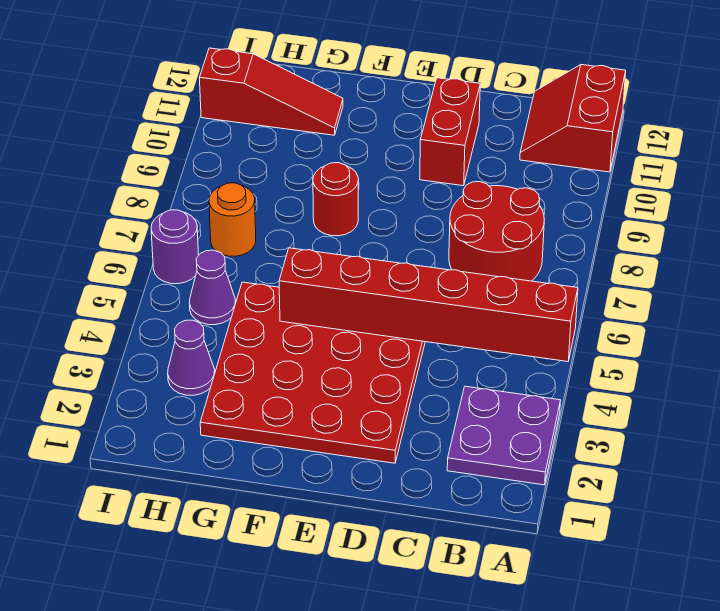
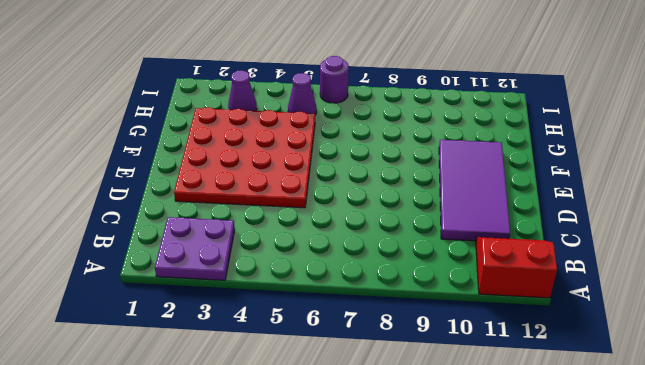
purple 2x4 tile [439,140,510,241] -> red 1x2 brick [420,78,480,186]
none -> red 2x2 round brick [449,182,544,281]
none -> red 1x1 round brick [313,163,358,236]
none -> red 1x3 slope [199,48,343,135]

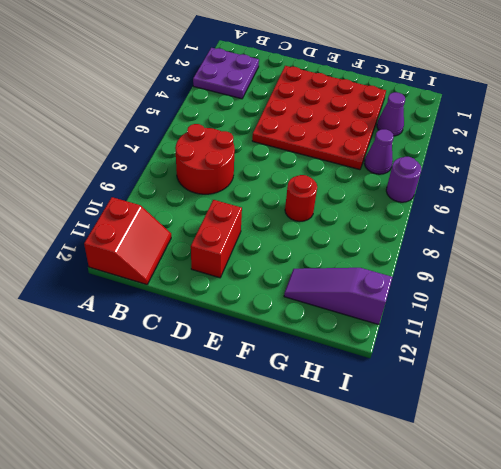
purple 1x3 slope [284,268,393,325] -> red 1x3 slope [199,48,343,135]
none -> orange 1x1 round brick [209,183,256,256]
none -> red 1x6 brick [279,248,578,362]

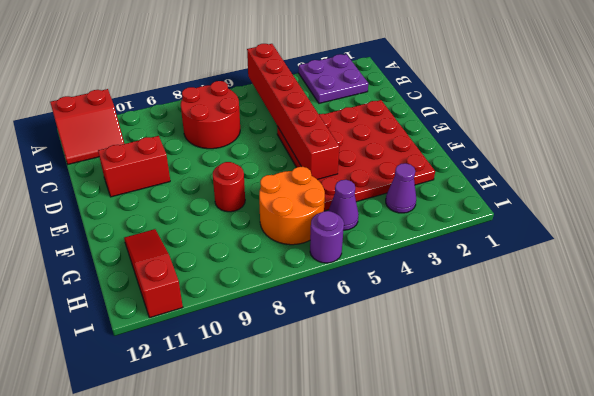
orange 2x2 round brick [259,167,325,245] -> orange 1x1 round brick [209,183,256,256]

